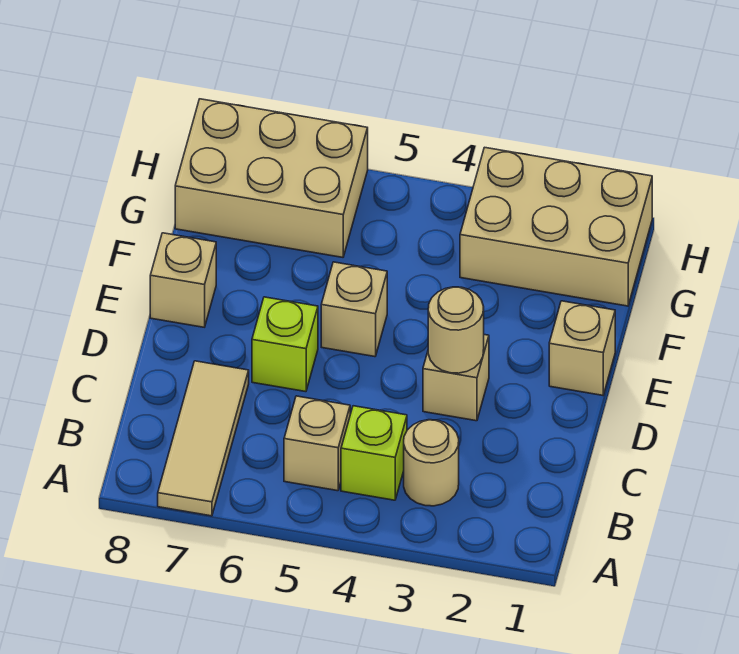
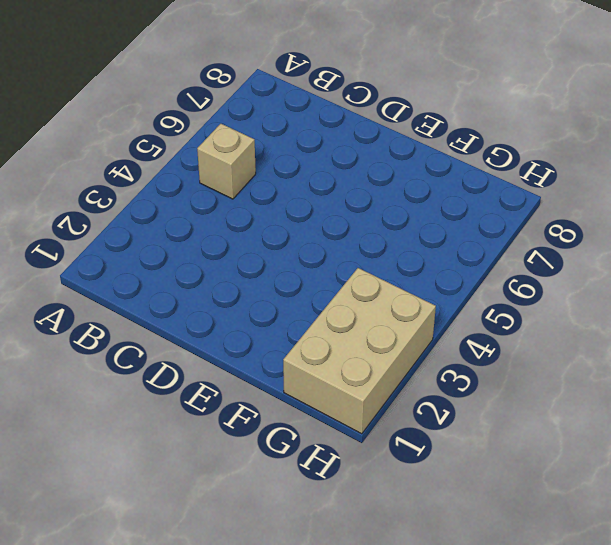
none -> tan 1x3 tile [158,361,249,516]
none -> tan 1x1 round brick [404,420,459,506]
none -> lime 1x1 brick [341,406,407,500]

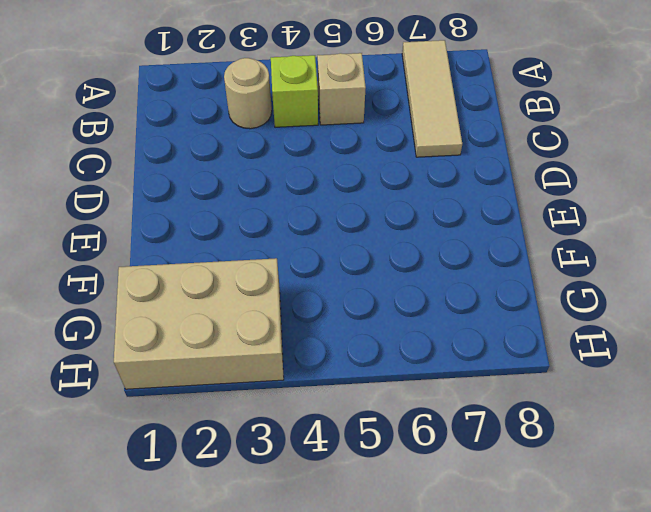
none -> tan 1x1 brick [423,335,489,421]
none -> lime 1x1 brick [252,297,318,392]
none -> tan 1x1 brick [549,301,615,395]

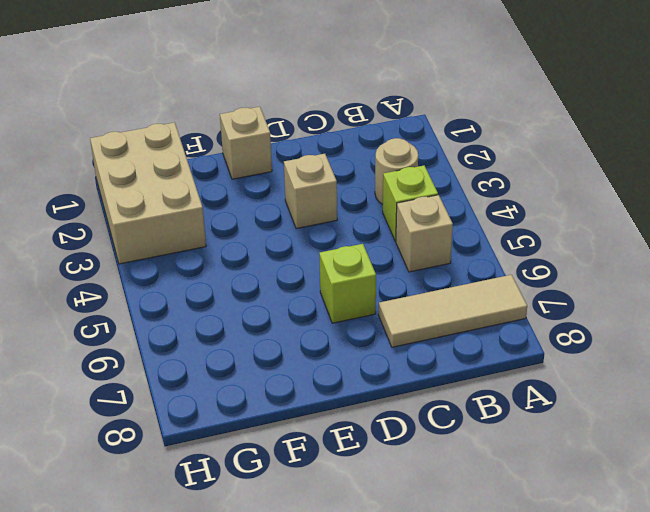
none -> tan 1x1 brick [321,262,387,357]
none -> tan 1x1 brick [150,233,216,327]
none -> tan 2x3 brick [175,99,368,257]

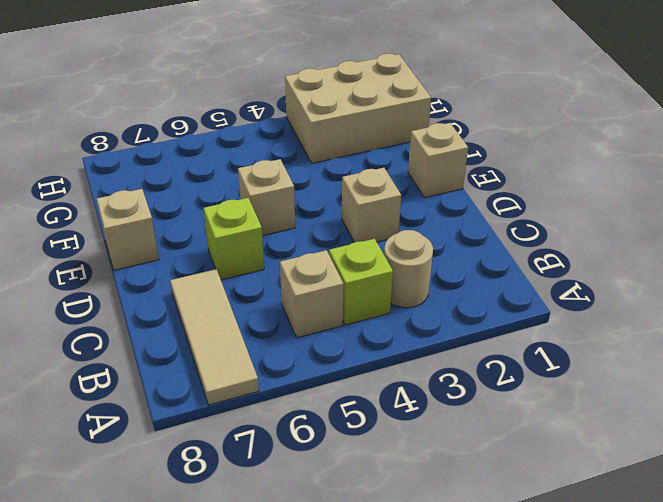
none -> tan 2x3 brick [175,99,368,257]
none -> tan 1x1 round brick [428,287,484,373]

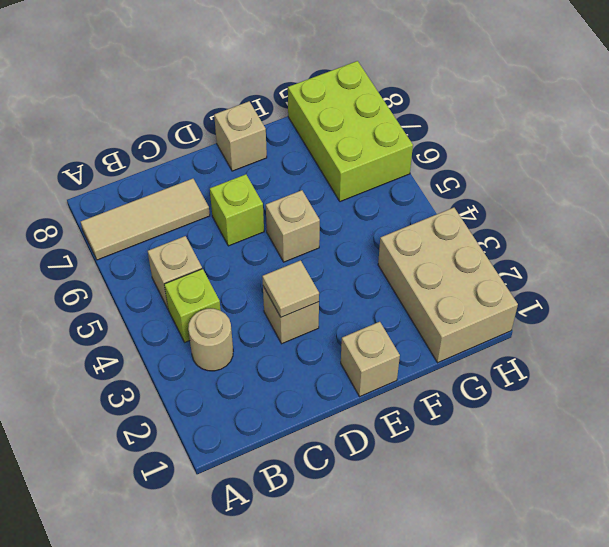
tan 1x1 tile [262,260,319,317] -> tan 1x1 round brick [428,287,484,373]
lime 2x3 brick [288,61,413,202] -> tan 2x3 brick [175,99,368,257]

